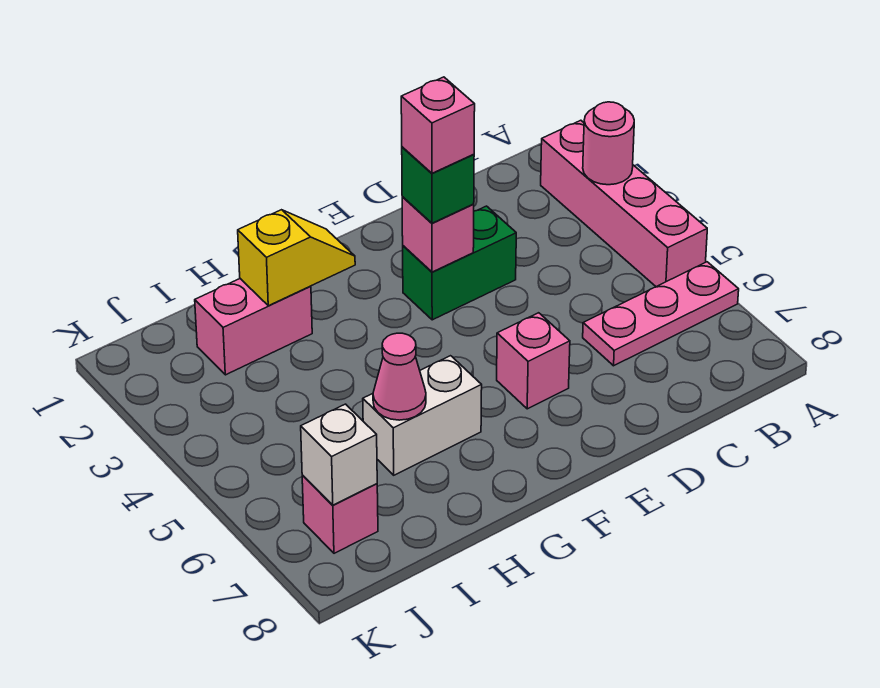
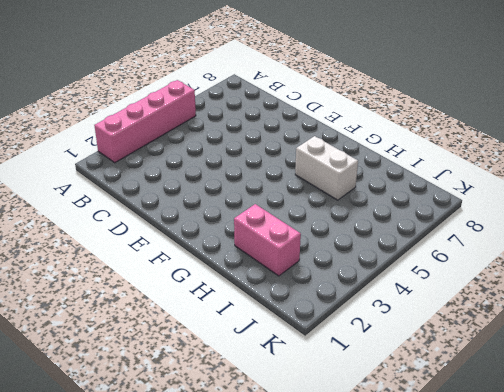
none -> pink 1x3 plate [583,262,739,366]
none -> green 1x2 brick [403,206,516,320]
none -> pink 1x1 brick [497,313,570,409]

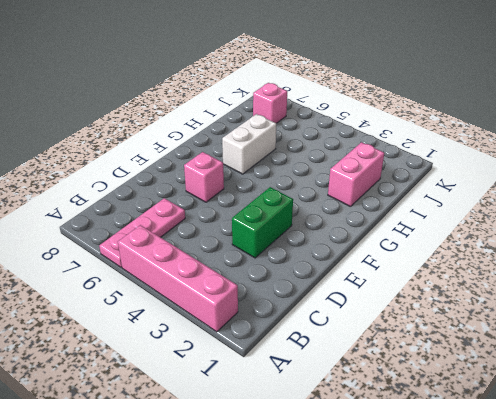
none -> pink 1x1 round brick [583,102,634,185]
none -> pink 1x1 brick [402,197,474,272]
none -> yellow 1x2 slope [238,210,355,306]

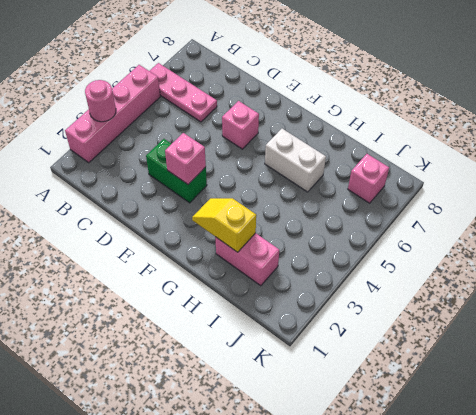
none -> pink 1x1 cone [373,333,426,420]
none -> white 1x1 brick [301,404,377,505]
none -> green 1x1 brick [402,147,474,223]

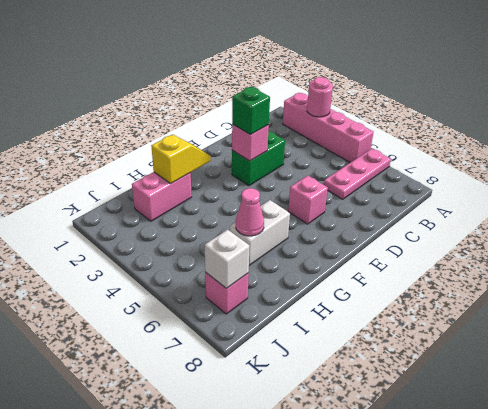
none -> pink 1x1 brick [401,77,475,173]

